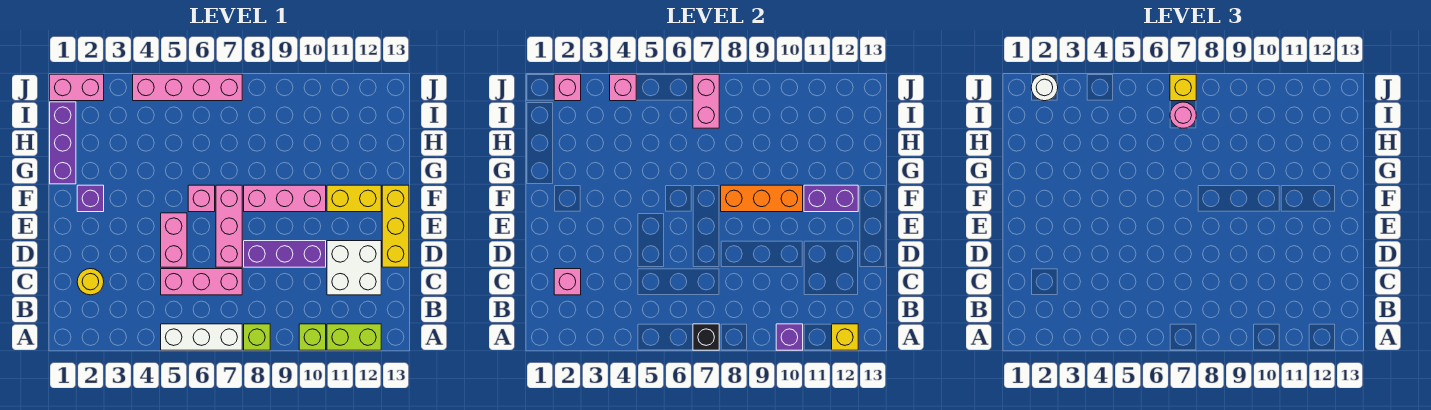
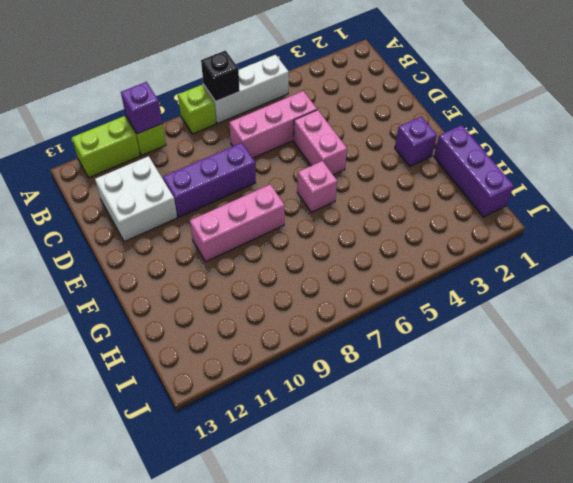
none -> yellow 1x1 round brick [77,269,104,295]
none -> pink 1x3 brick [216,185,242,267]
none -> yellow 1x3 brick [382,185,409,267]
none -> yellow 1x2 brick [327,185,381,212]

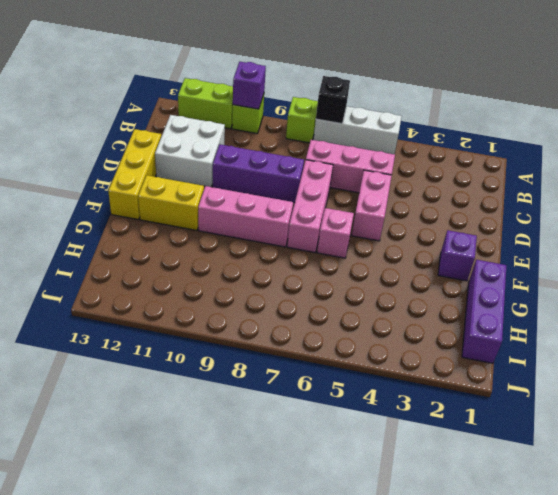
none -> yellow 1x1 round brick [77,269,104,295]
none -> pink 1x2 brick [50,74,104,101]
none -> pink 1x4 brick [133,74,242,101]
none -> yellow 1x1 brick [832,324,858,350]

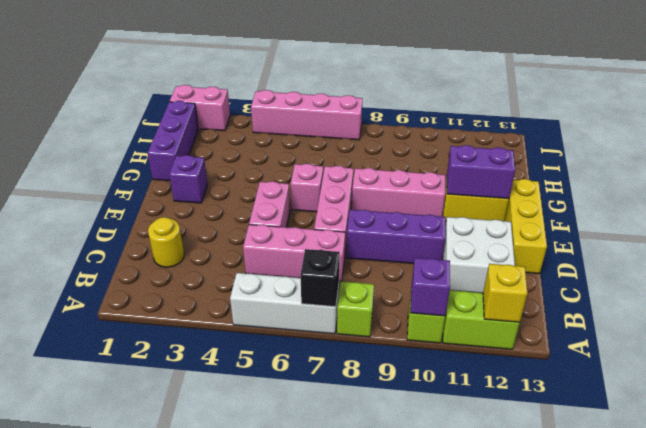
none -> pink 1x1 brick [554,269,581,295]
none -> orange 1x3 brick [721,185,803,212]
none -> pink 1x2 brick [693,74,719,128]
none -> pink 1x1 brick [554,74,581,101]

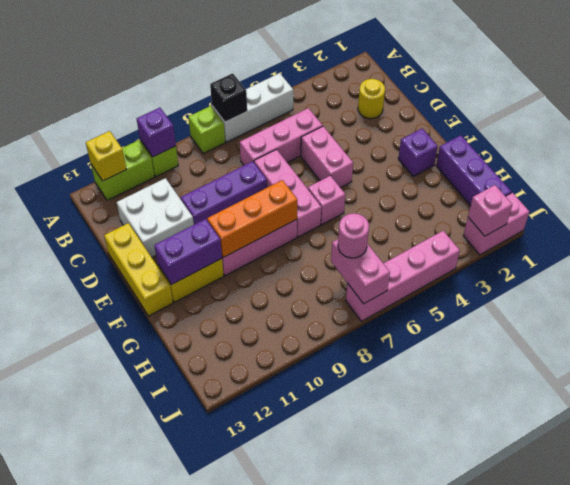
none -> pink 1x1 brick [554,269,581,295]
none -> pink 1x1 brick [610,74,636,101]
none -> white 1x1 round brick [1031,74,1058,101]
none -> yellow 1x1 brick [1170,74,1196,101]

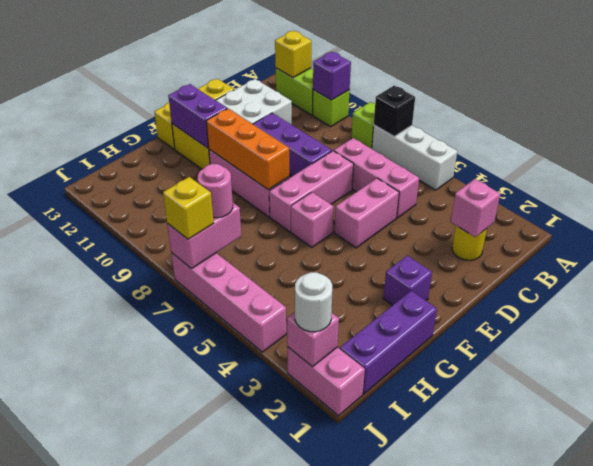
none -> pink 1x1 brick [610,74,636,101]

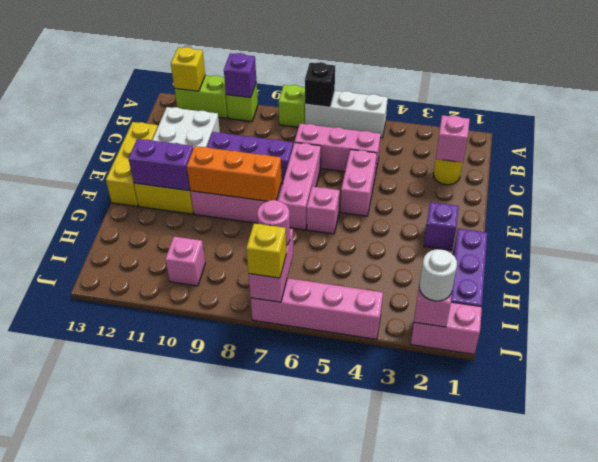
pink 1x1 brick [165,237,205,286] -> pink 1x1 brick moved to [610,74,636,101]

